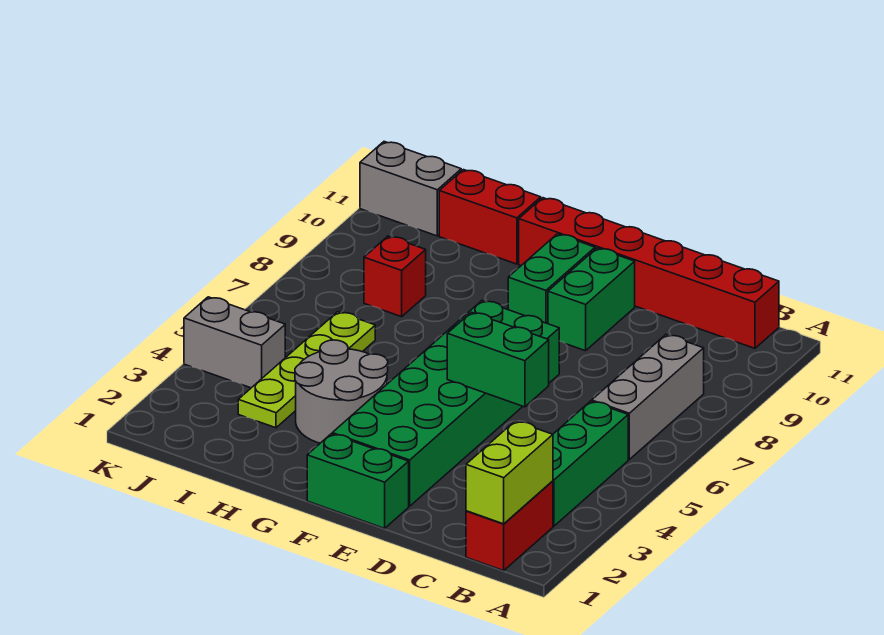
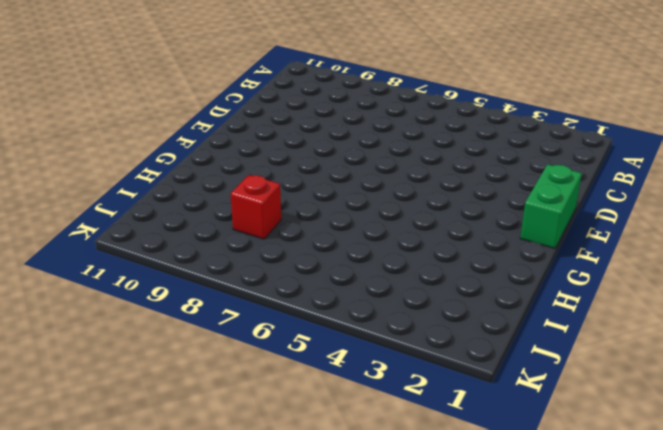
none -> red 1x2 brick [466,481,553,571]
none -> green 1x3 brick [553,401,628,526]
none -> grey 1x3 brick [592,335,704,459]

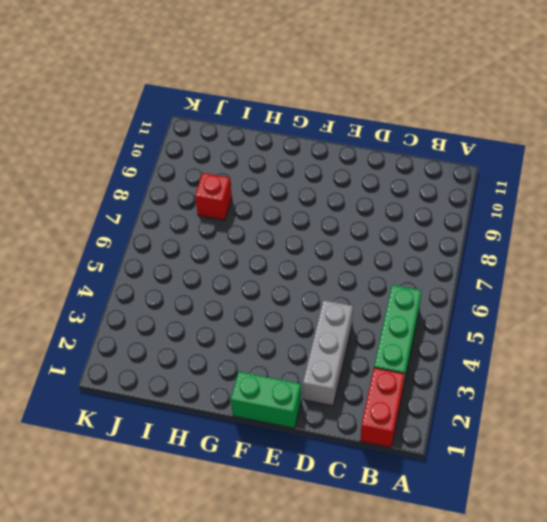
grey 1x3 brick [303,300,353,406] -> grey 1x3 brick moved to [592,335,704,459]
none -> red 1x6 brick [519,198,779,348]
none -> green 2x6 brick [332,301,559,506]
none -> green 1x2 brick [548,248,635,351]

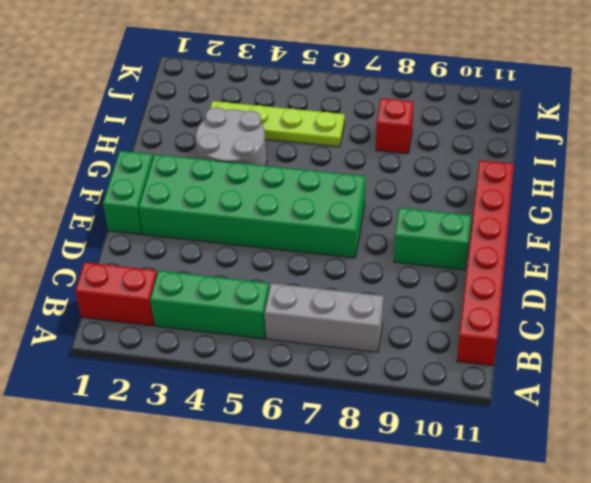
none -> green 1x2 brick [508,234,595,324]
none -> red 1x2 brick [439,170,541,264]
none -> grey 1x2 brick [184,297,285,388]

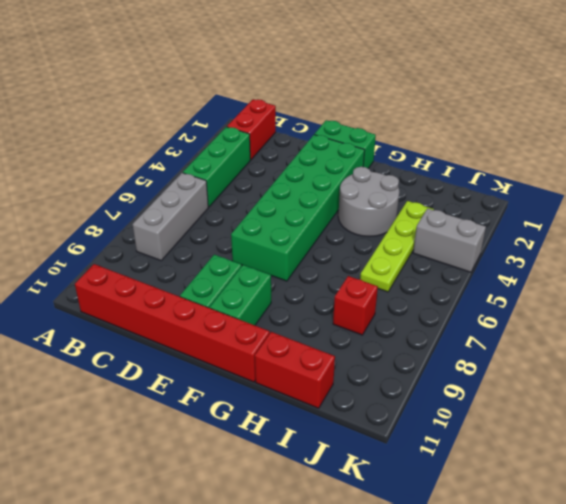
none -> grey 1x2 brick [360,142,461,236]
none -> lime 1x2 brick [466,421,553,524]
none -> green 1x2 brick [447,312,549,407]

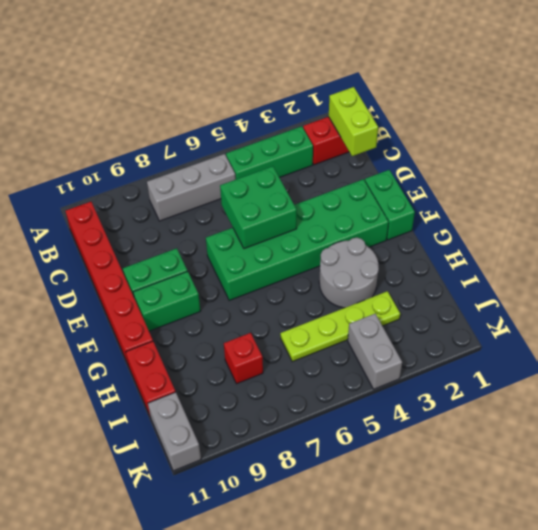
lime 1x2 brick [329,87,378,156] -> lime 1x2 brick turned to [466,421,553,524]
green 2x2 brick [220,166,297,249] -> green 1x2 brick [447,312,549,407]

